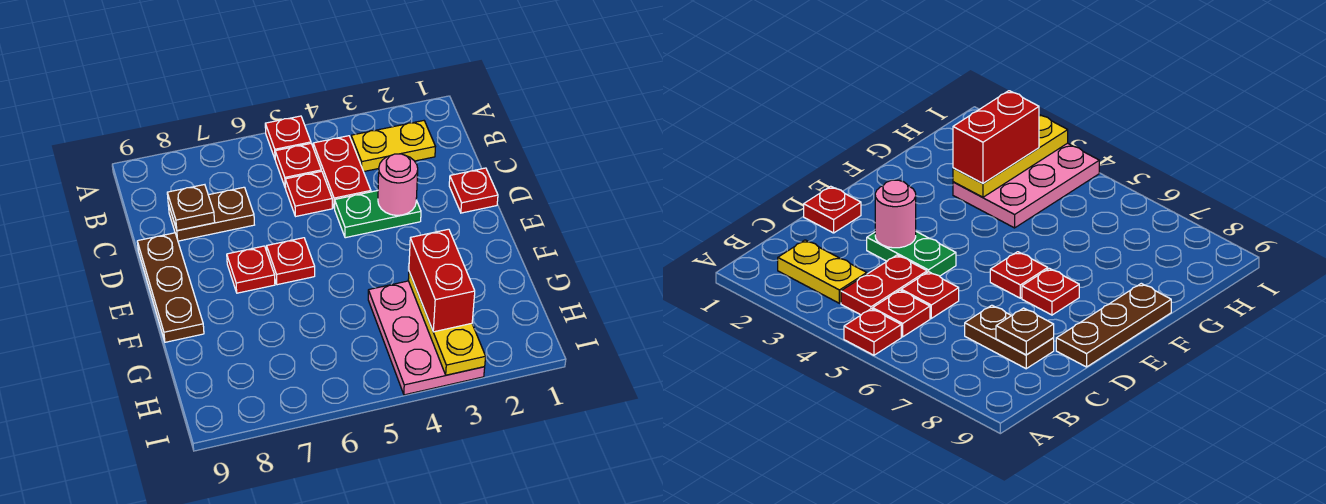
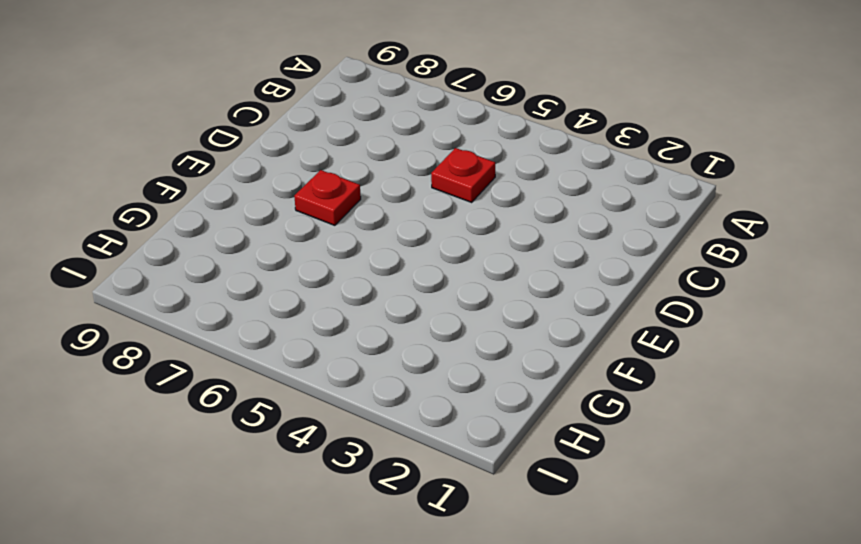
none -> red 1x1 plate [265,116,311,158]
none -> yellow 1x2 plate [351,121,435,172]
none -> red 1x2 plate [313,136,371,208]

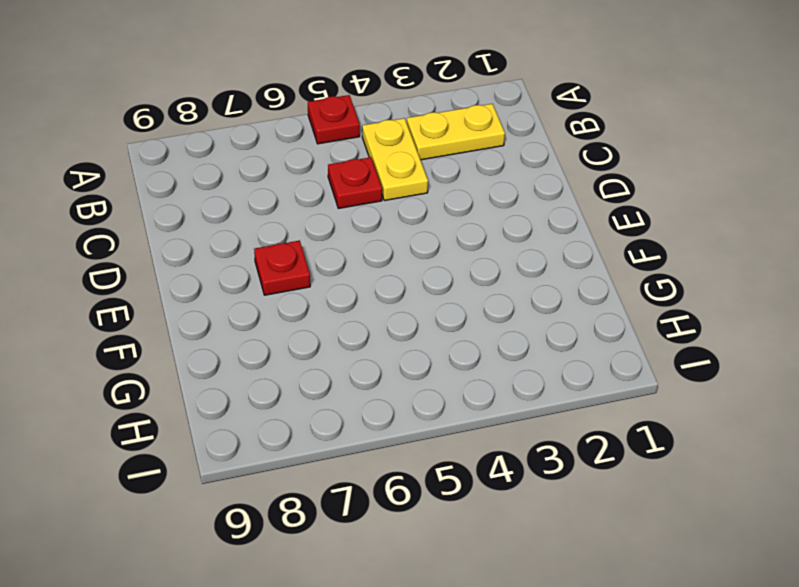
yellow 1x2 plate [362,118,428,201] -> red 1x2 plate [313,136,371,208]
none -> red 1x1 plate [275,144,321,188]
none -> brown 1x2 plate [168,187,254,241]
none -> red 1x1 plate [449,168,498,213]

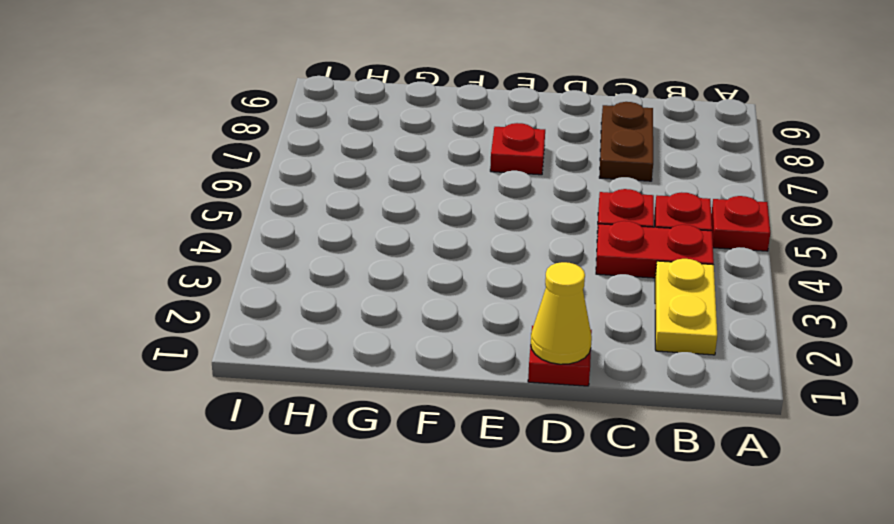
yellow 1x1 cone [531,262,592,364] -> none
none -> green 1x2 plate [335,191,421,238]
none -> brown 1x3 plate [137,233,204,342]
none -> red 1x1 plate [267,238,315,285]

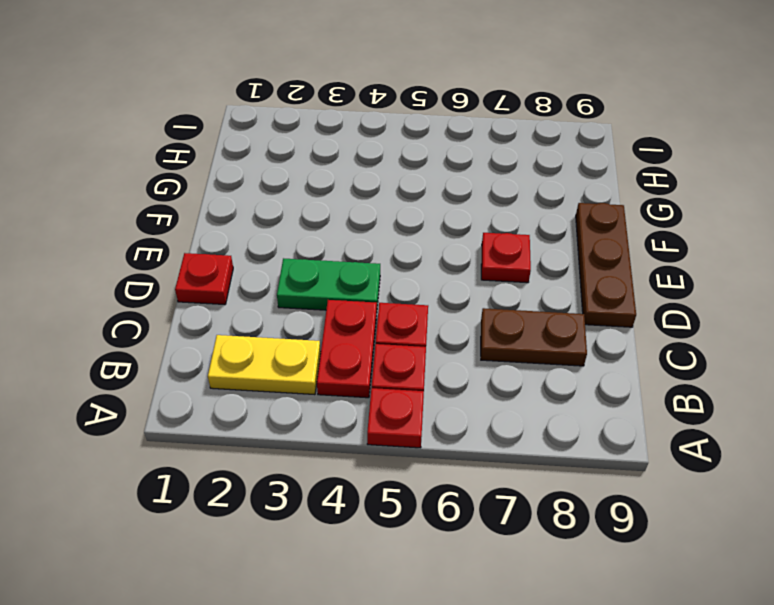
none -> red 1x1 plate [267,238,315,285]
none -> pink 2x3 plate [368,281,485,395]
none -> brown 1x1 plate [167,185,215,231]

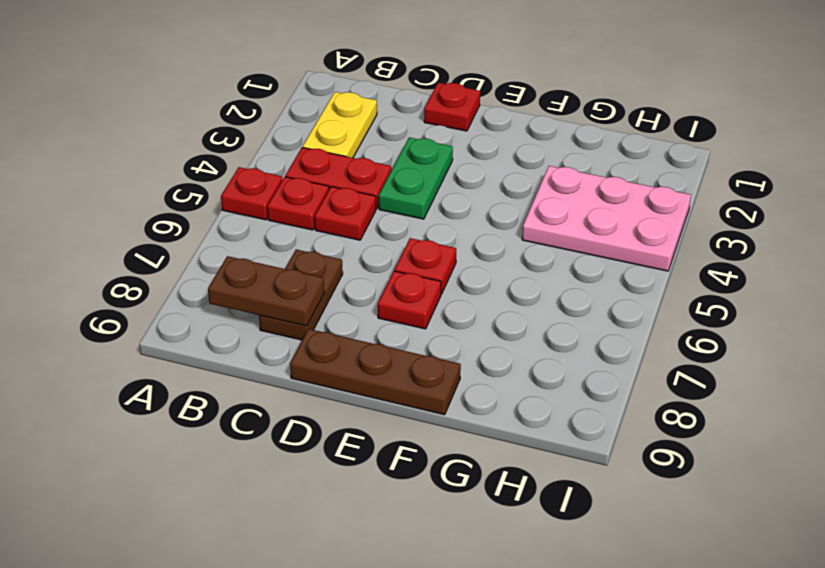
brown 1x2 plate [208,256,324,326] -> brown 1x1 plate [167,185,215,231]
none -> pink 1x1 round brick [378,154,418,215]
none -> yellow 1x3 plate [408,272,486,375]
none -> red 1x2 brick [409,229,475,332]

